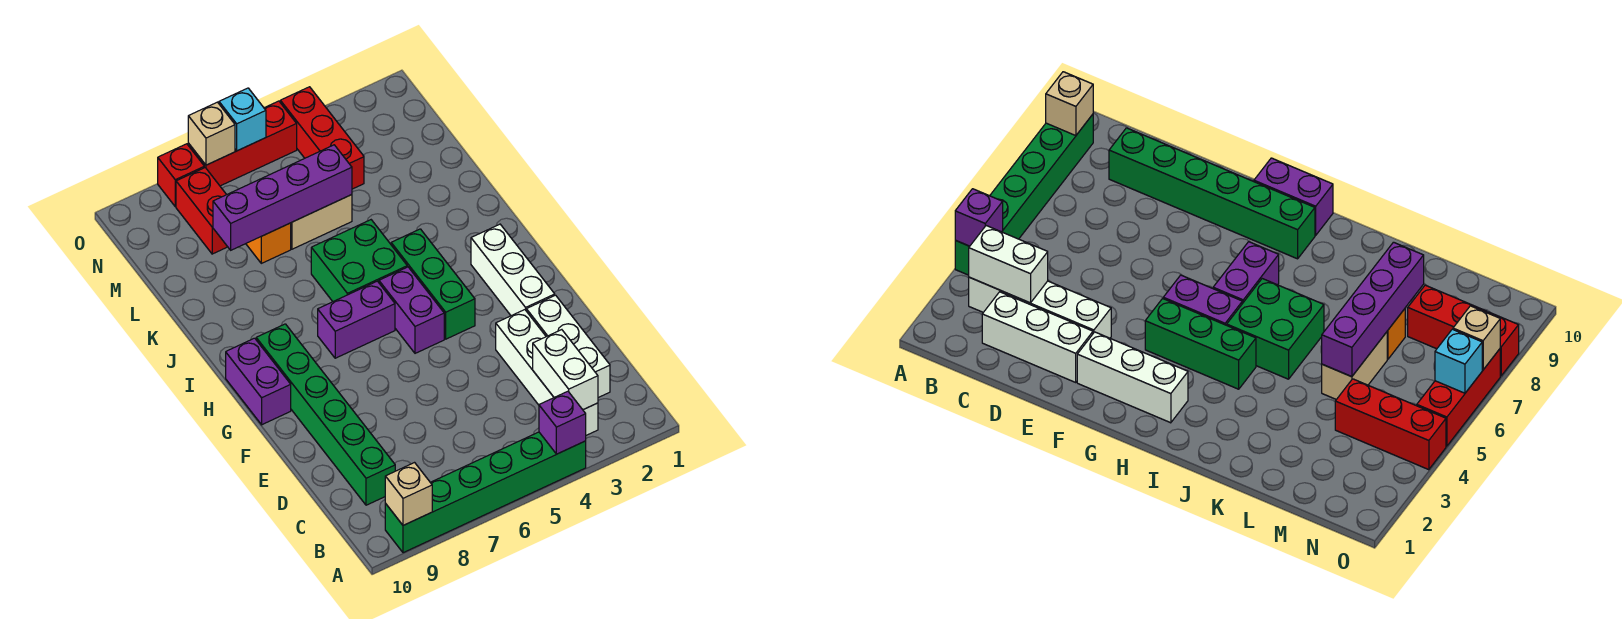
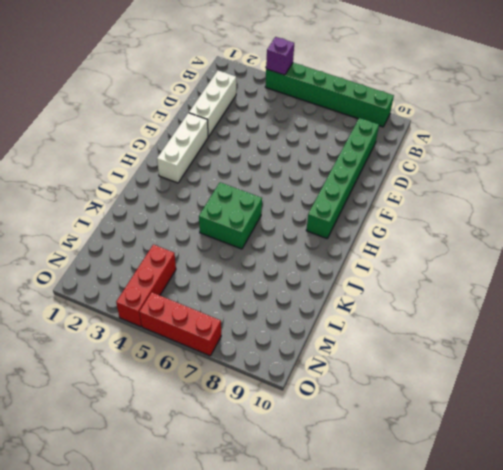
none -> white 1x4 brick [496,310,598,435]
none -> green 1x3 brick [391,229,475,339]
none -> purple 1x2 brick [379,267,444,353]

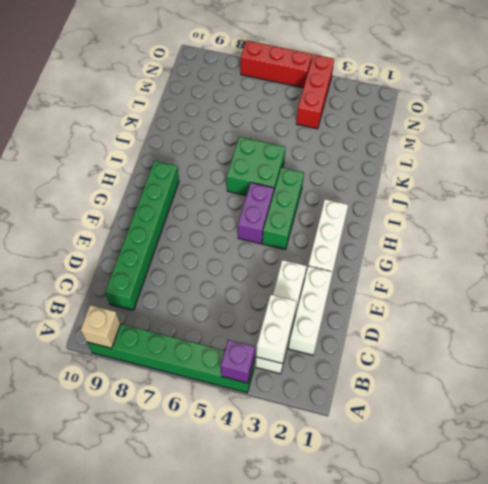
none -> purple 1x2 brick [226,338,291,425]
none -> purple 1x2 brick [318,281,395,358]
none -> tan 1x2 brick [291,195,352,249]

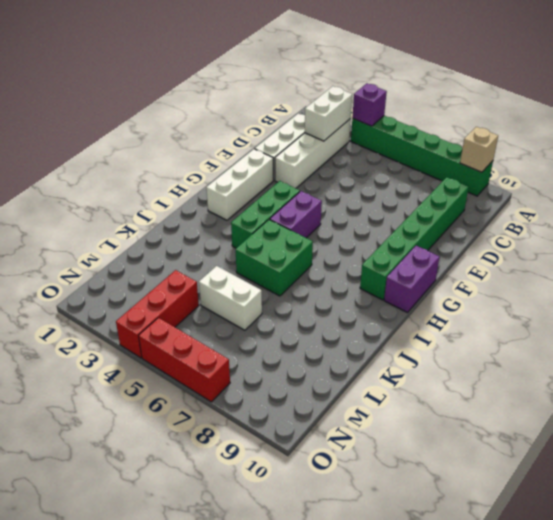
white 1x2 brick [199,266,262,330] -> tan 1x2 brick [291,195,352,249]
none -> purple 1x2 brick [318,281,395,358]
none -> orange 1x1 brick [246,223,291,263]
none -> red 1x2 brick [176,168,227,254]

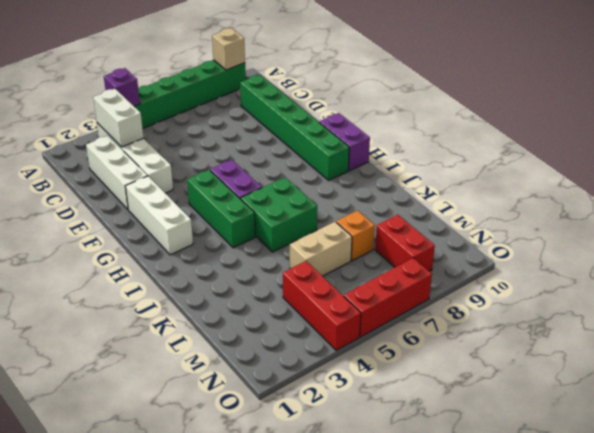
none -> purple 1x2 brick [318,281,395,358]
none -> red 1x1 brick [158,144,204,207]
none -> purple 1x4 brick [213,145,352,250]

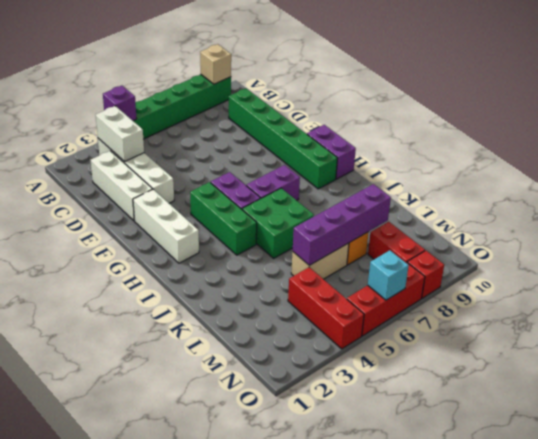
none -> tan 1x1 brick [188,102,235,165]

